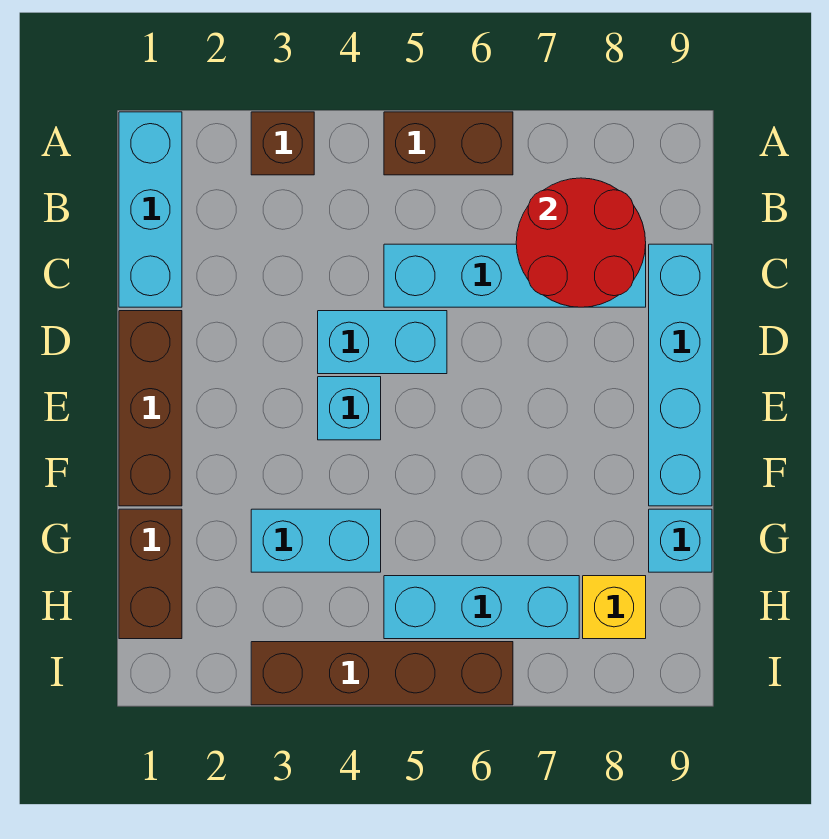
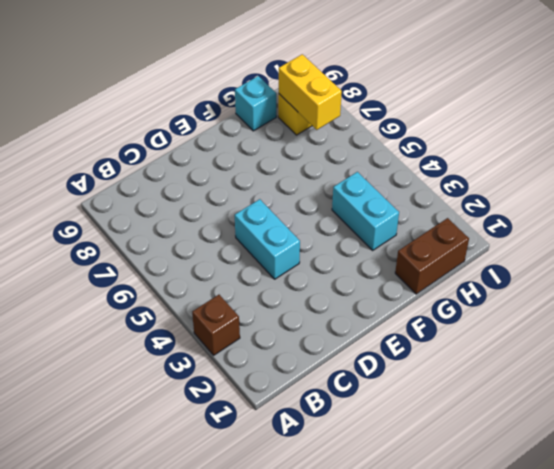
yellow 1x2 brick [279,54,342,130] -> none
none -> cyan 1x3 brick [119,112,182,307]
none -> brown 1x2 brick [384,112,513,175]
none -> cyan 1x4 brick [384,244,646,307]

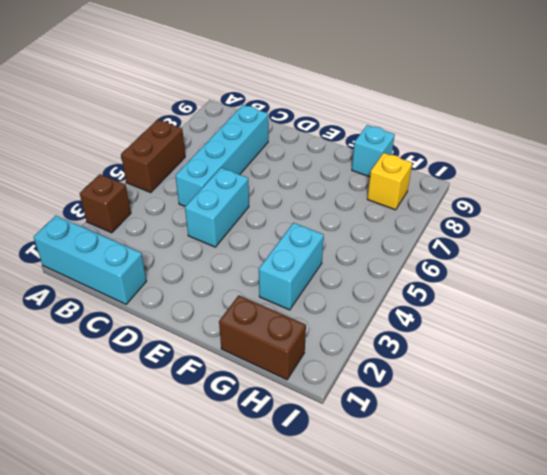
none -> cyan 1x4 brick [649,244,712,506]
none -> brown 1x3 brick [119,311,182,506]
none -> cyan 1x1 brick [318,377,381,440]

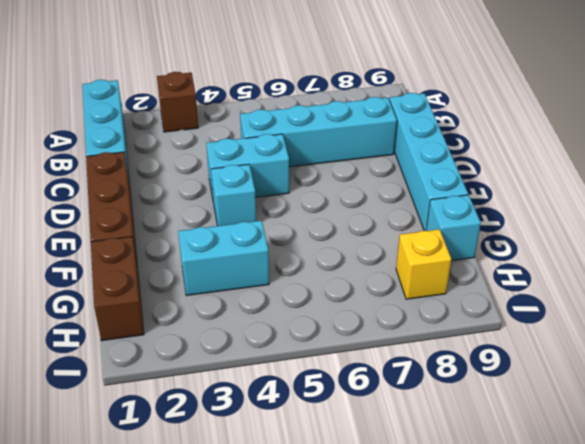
none -> brown 1x2 brick [384,112,513,175]
none -> cyan 1x3 brick [384,576,579,639]
none -> brown 1x4 brick [251,642,513,705]

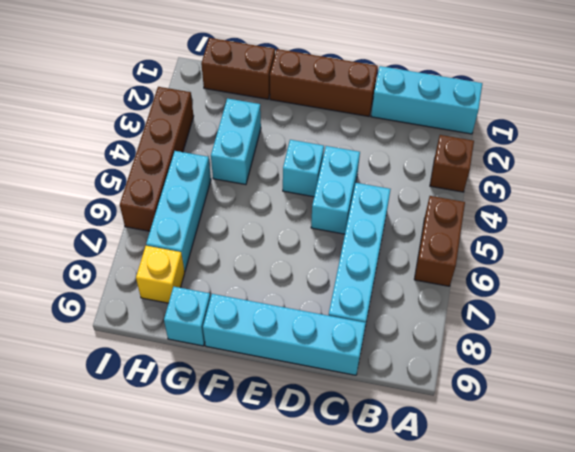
none -> red 2x2 round brick [516,178,646,307]

